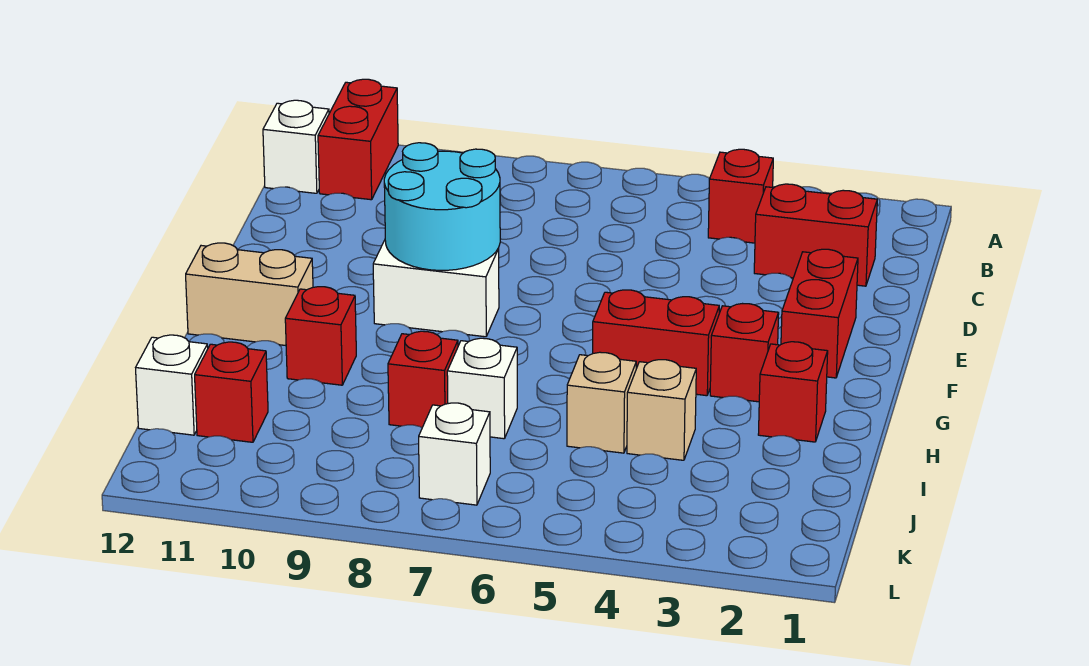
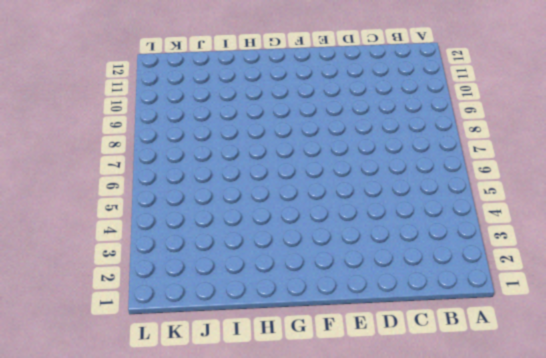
none -> red 1x2 brick [318,79,398,200]
none -> red 1x1 brick [708,149,773,243]
none -> white 1x1 brick [263,100,329,193]

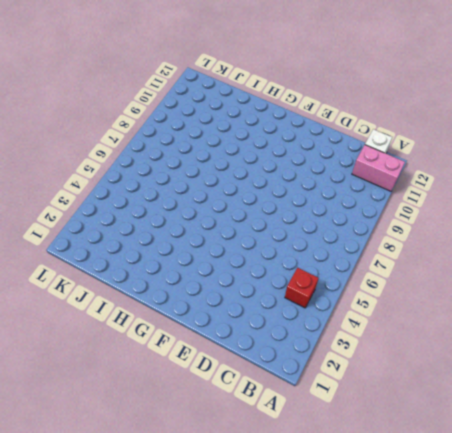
pink 1x2 brick [352,145,405,191] -> red 1x2 brick [318,79,398,200]
none -> red 1x2 brick [754,184,877,286]
none -> red 1x2 brick [781,249,858,378]
none -> white 1x2 brick [373,240,499,337]

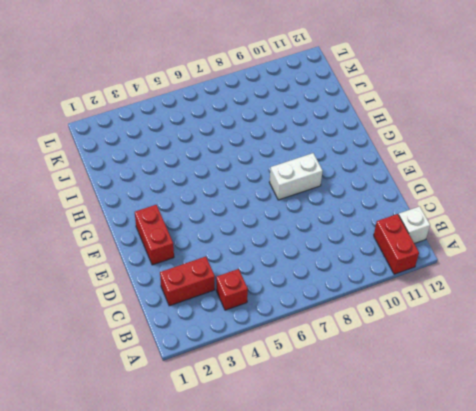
none -> red 1x1 brick [710,304,779,402]
none -> red 1x2 brick [593,290,719,396]
none -> tan 1x2 brick [186,243,313,346]

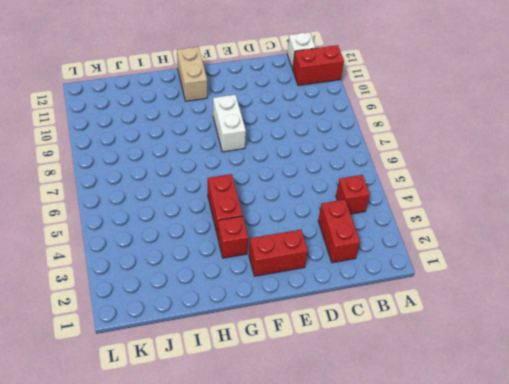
none -> red 1x1 brick [758,342,828,442]
none -> red 1x1 brick [285,287,356,385]
none -> tan 1x1 brick [627,360,696,460]

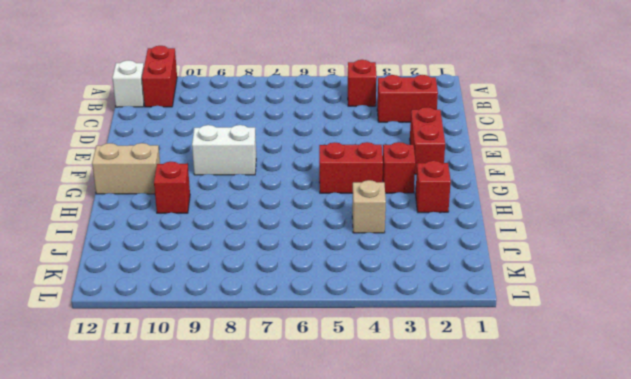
none -> tan 1x1 brick [567,352,636,453]
none -> white 1x1 brick [447,338,517,439]
none -> red 1x1 brick [388,331,458,427]

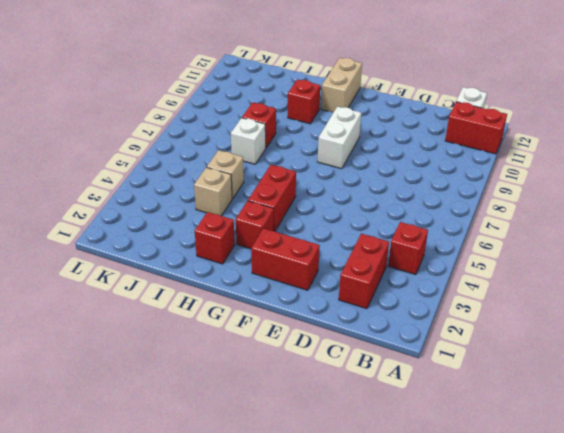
none -> red 1x1 brick [195,342,268,442]
none -> white 1x1 brick [136,335,208,435]
none -> white 1x1 brick [419,403,490,505]

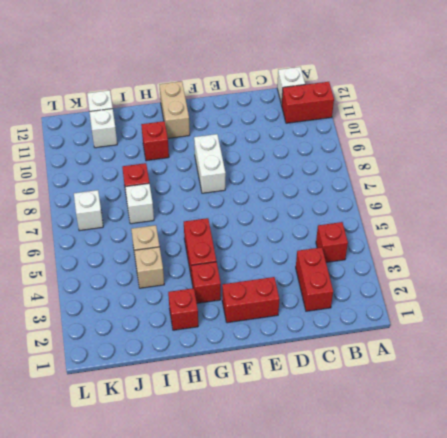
white 1x1 brick [89,109,117,148] -> red 1x1 brick [195,342,268,442]
none -> cyan 2x2 round brick [384,143,500,270]

